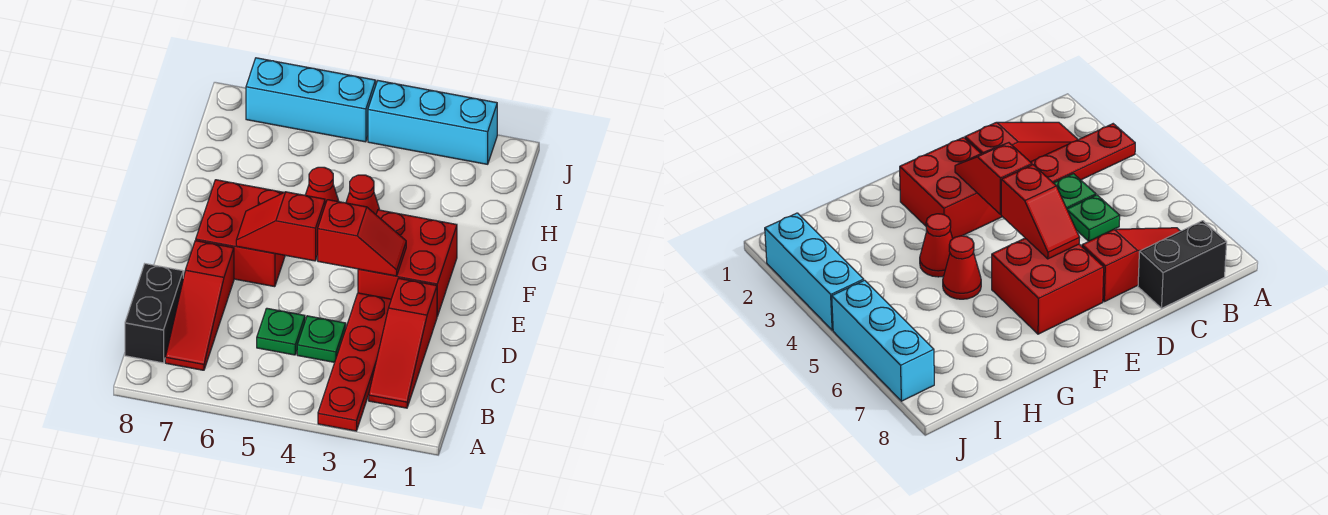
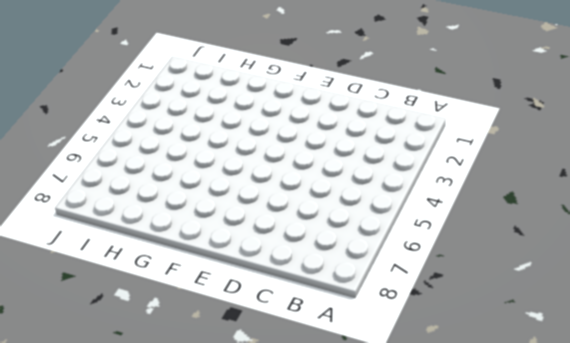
none -> red 1x4 plate [318,293,391,431]
none -> red 1x3 slope [369,278,437,408]
none -> red 1x3 slope [165,241,234,370]

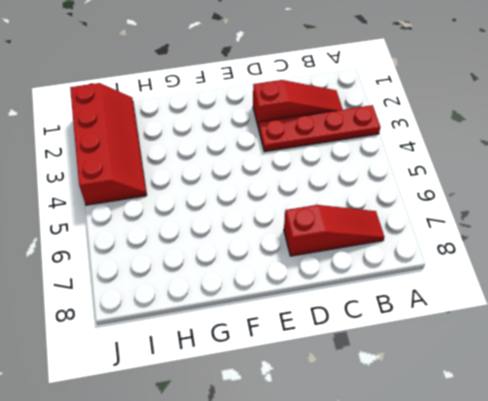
red 2x4 slope [70,83,147,205] -> cyan 1x3 brick [368,81,497,164]
none -> black 1x2 brick [125,264,183,363]
none -> green 1x1 plate [297,316,346,362]
none -> green 1x1 plate [257,308,305,355]

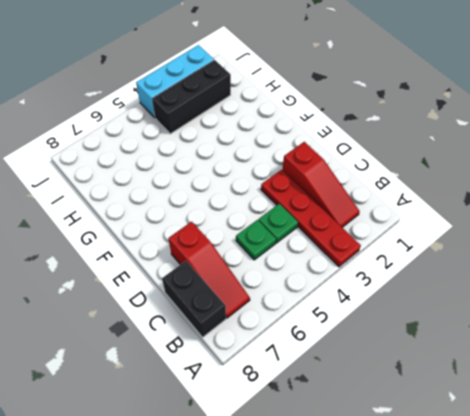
black 1x3 brick [152,60,231,134] -> none
none -> red 2x2 brick [358,210,457,316]
none -> red 2x2 brick [196,180,285,287]
none -> red 1x1 cone [346,175,380,214]

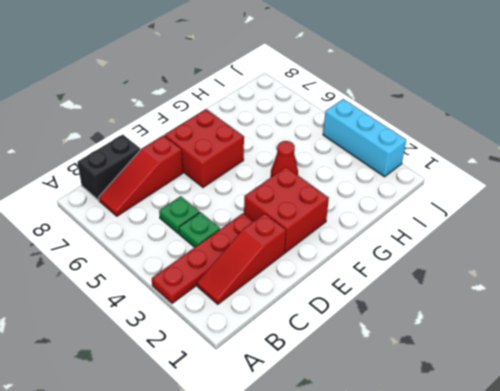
none -> red 1x1 cone [305,167,339,204]
none -> cyan 1x3 brick [246,58,376,142]
none -> red 1x2 slope [318,200,406,276]

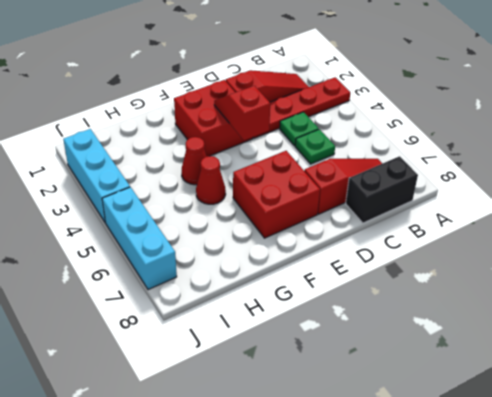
none -> red 1x2 slope [236,192,325,261]

